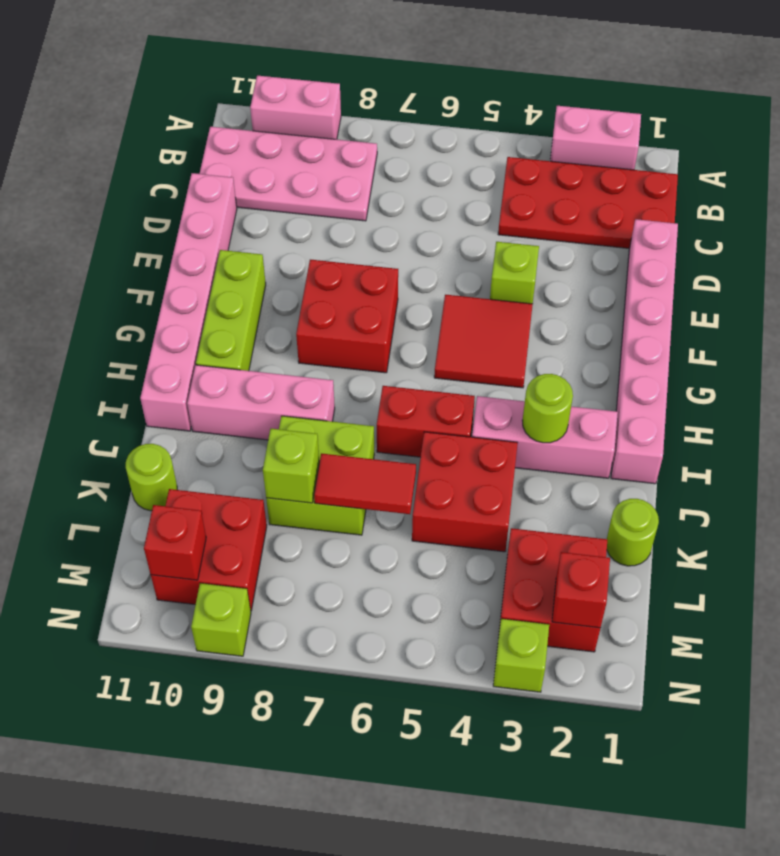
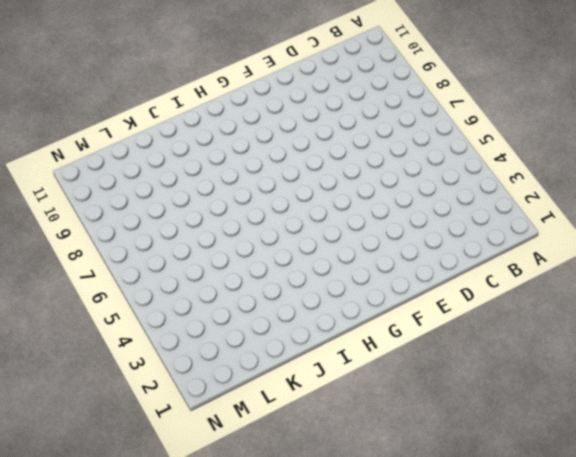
none -> pink 1x2 brick [550,106,641,170]
none -> pink 1x2 brick [250,76,341,139]
none -> red 2x4 plate [498,157,678,248]

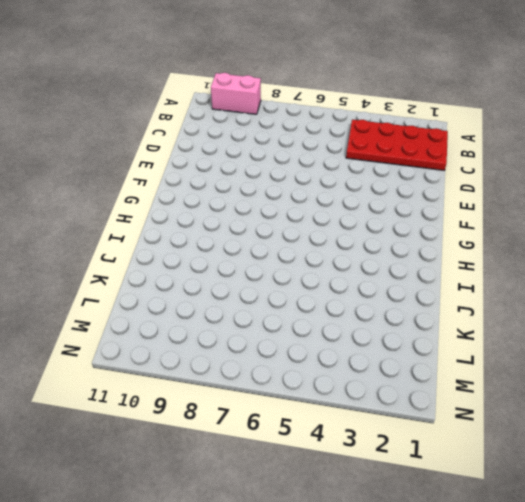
none -> pink 1x2 brick [550,106,641,170]
none -> pink 2x4 plate [199,127,377,221]
none -> pink 1x6 brick [611,219,678,484]

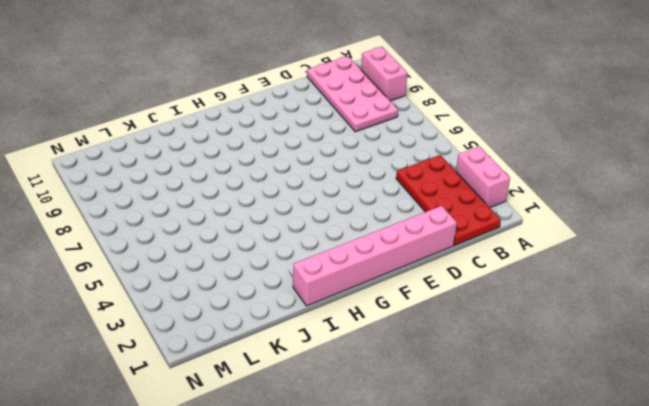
none -> pink 1x6 brick [140,173,237,431]
none -> lime 1x1 brick [490,242,539,304]
none -> red 2x2 tile [434,295,533,388]

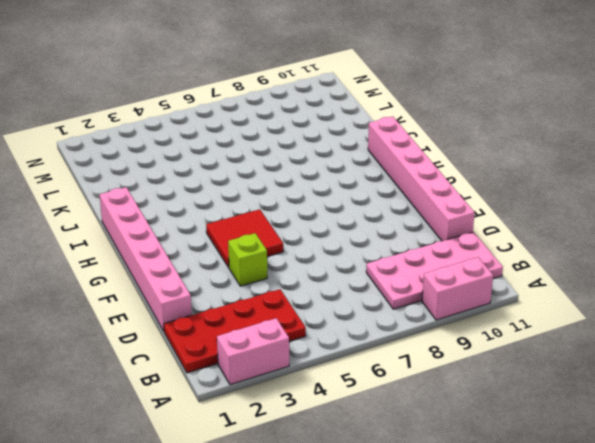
none -> red 2x2 brick [296,260,398,373]
none -> lime 1x3 brick [196,250,266,371]
none -> pink 1x3 brick [472,396,618,478]

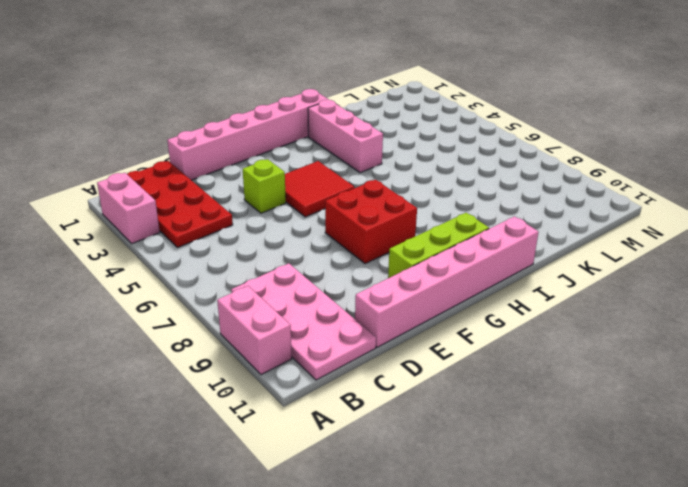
none -> red 1x2 brick [377,386,475,457]
none -> pink 1x3 brick [187,365,335,440]
none -> red 2x2 brick [412,432,518,552]

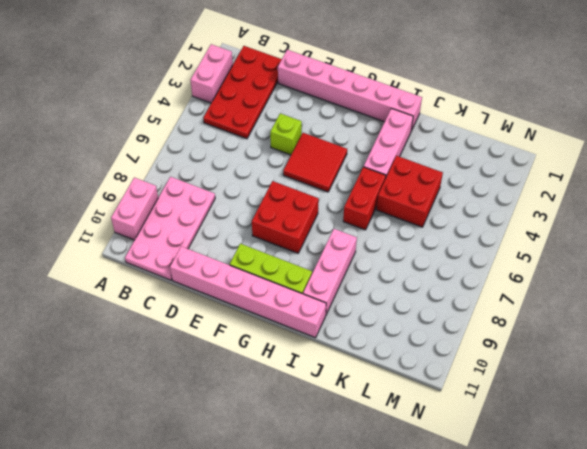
none -> lime 2x2 brick [266,416,374,535]
none -> lime 1x1 round brick [607,499,659,566]
none -> lime 1x1 round brick [126,444,177,511]

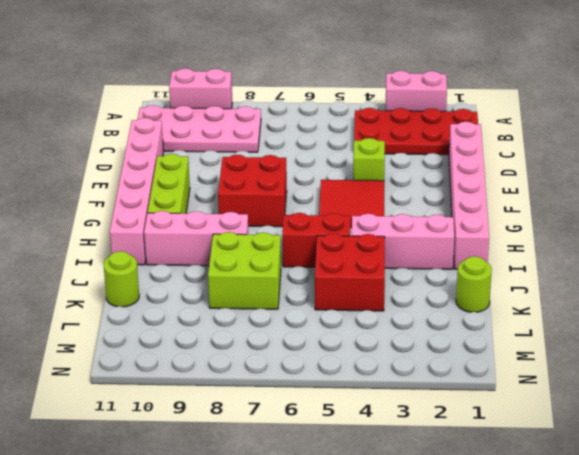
none -> red 2x2 brick [499,528,607,652]
none -> red 2x2 brick [151,489,267,610]
none -> lime 1x1 brick [493,619,549,692]

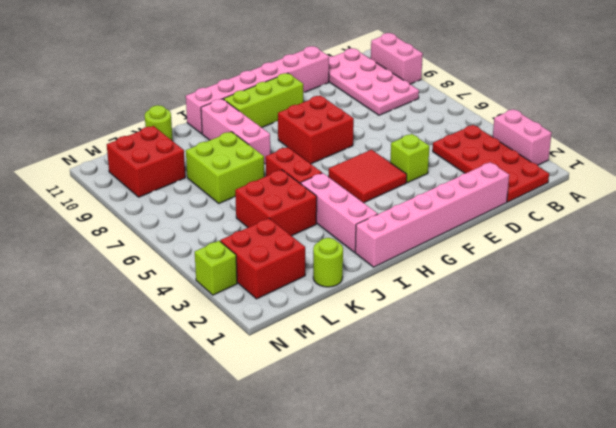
none -> lime 1x1 brick [191,583,251,656]
none -> lime 1x1 round brick [522,374,573,443]
none -> red 1x2 tile [314,453,416,514]

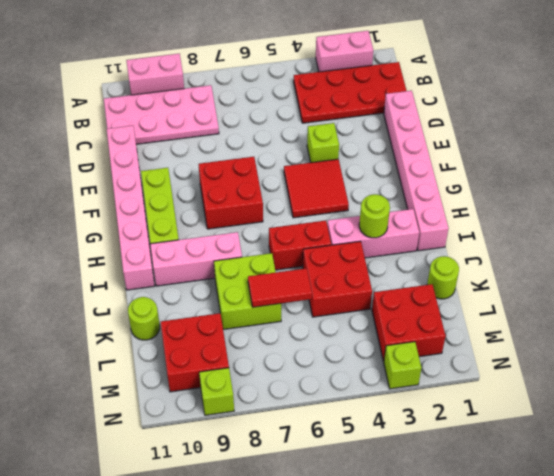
none -> lime 1x1 brick [263,429,319,503]
none -> red 1x1 brick [552,552,610,628]
none -> red 1x1 brick [144,505,206,580]

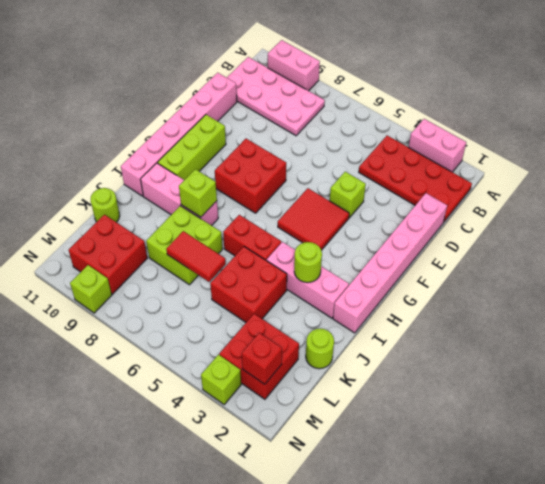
lime 1x1 brick [179,169,217,217] -> lime 1x1 brick moved to [263,429,319,503]
none -> red 1x1 brick [144,505,206,580]

